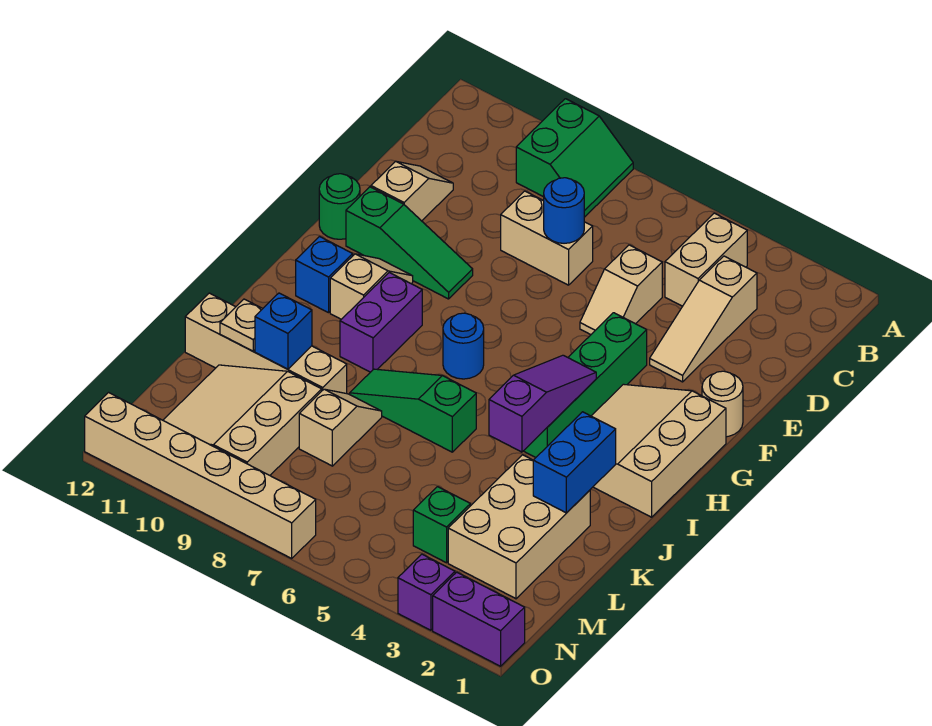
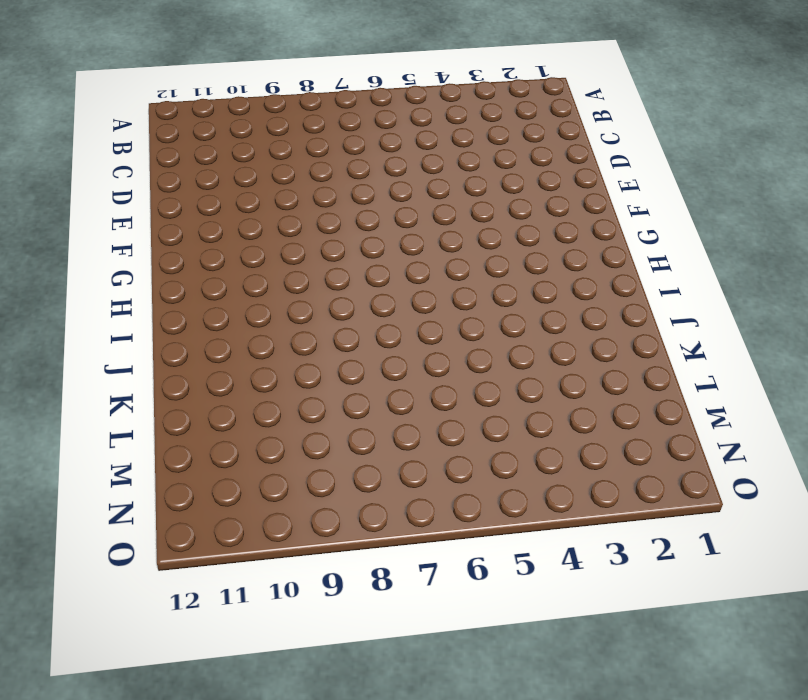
none -> green 2x2 slope [516,99,633,217]
none -> tan 1x2 brick [665,213,747,306]
none -> tan 1x3 slope [650,256,757,382]

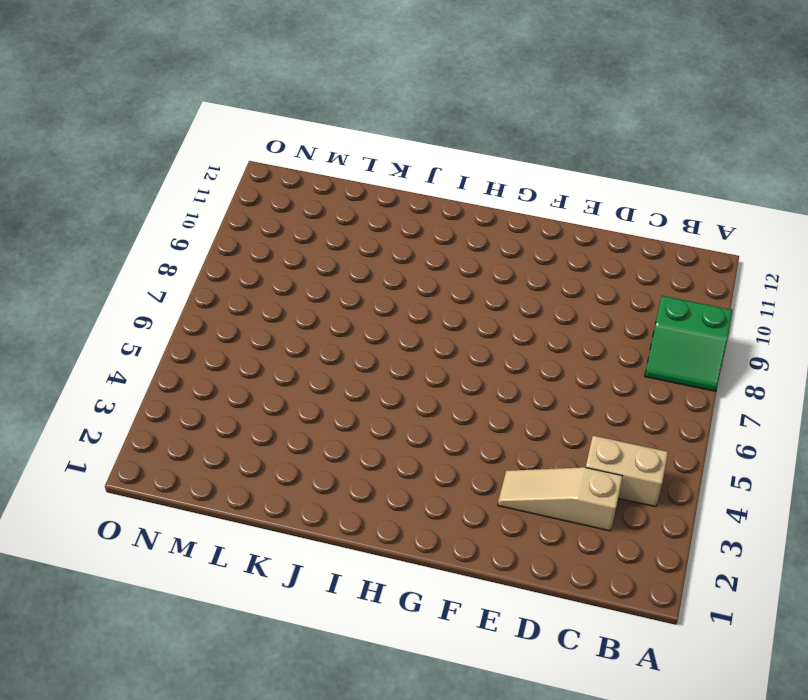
none -> tan 1x2 slope [580,245,662,335]
none -> tan 1x2 brick [501,191,593,285]
none -> tan 1x2 slope [371,161,453,221]

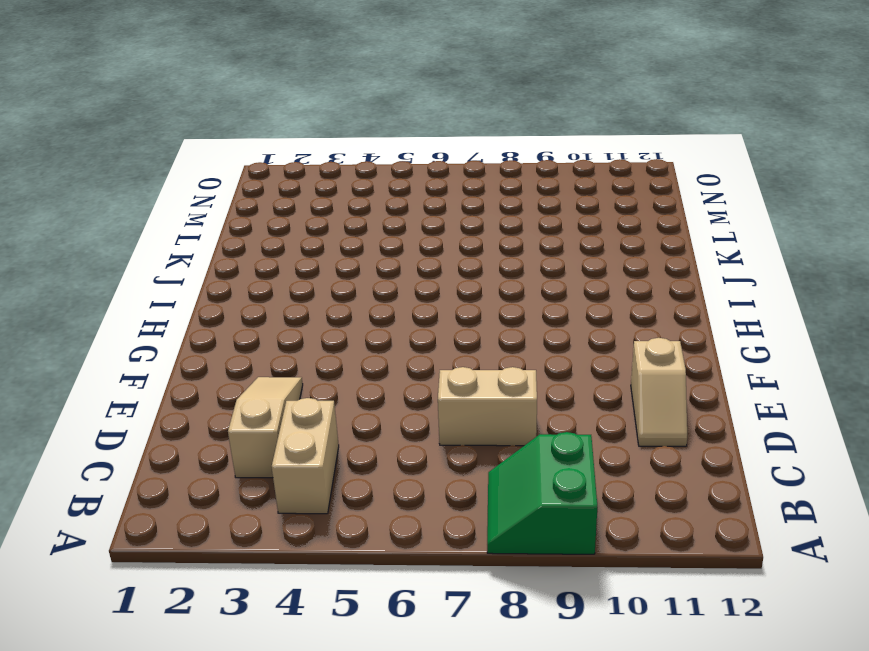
none -> tan 1x2 slope [580,245,662,335]
none -> tan 1x1 round brick [702,371,743,437]
none -> green 1x4 brick [524,313,647,457]

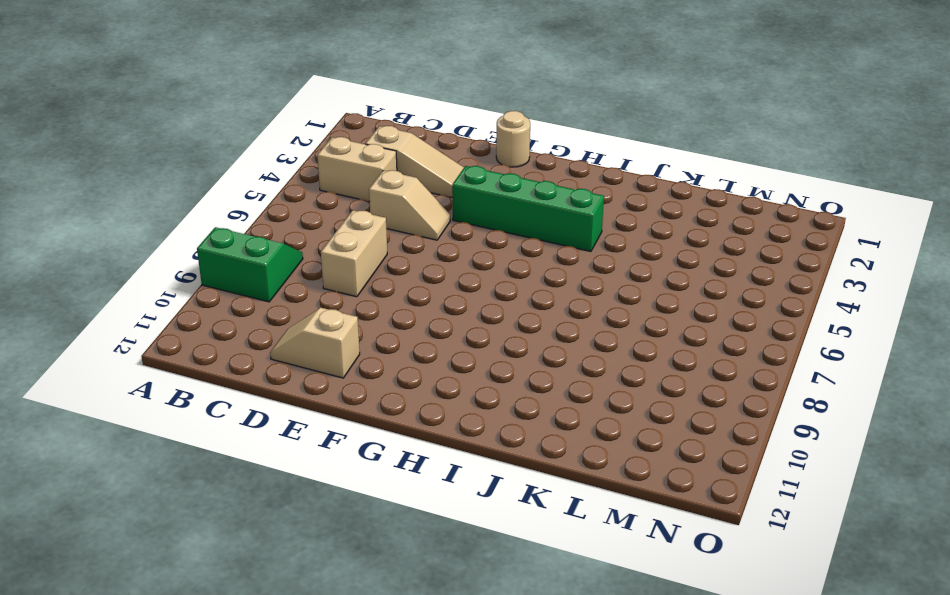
none -> green 1x3 slope [346,187,473,299]
none -> green 1x1 round brick [319,174,360,239]
none -> tan 3x3 slope [592,384,726,517]

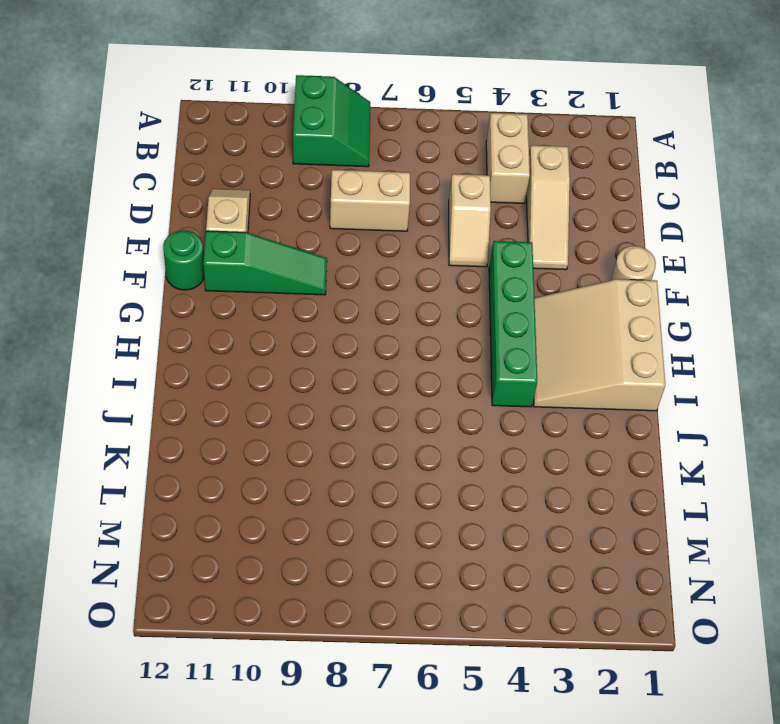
none -> tan 1x2 slope [330,254,413,319]
none -> blue 1x1 round brick [443,313,484,379]
none -> purple 1x2 brick [340,273,422,372]

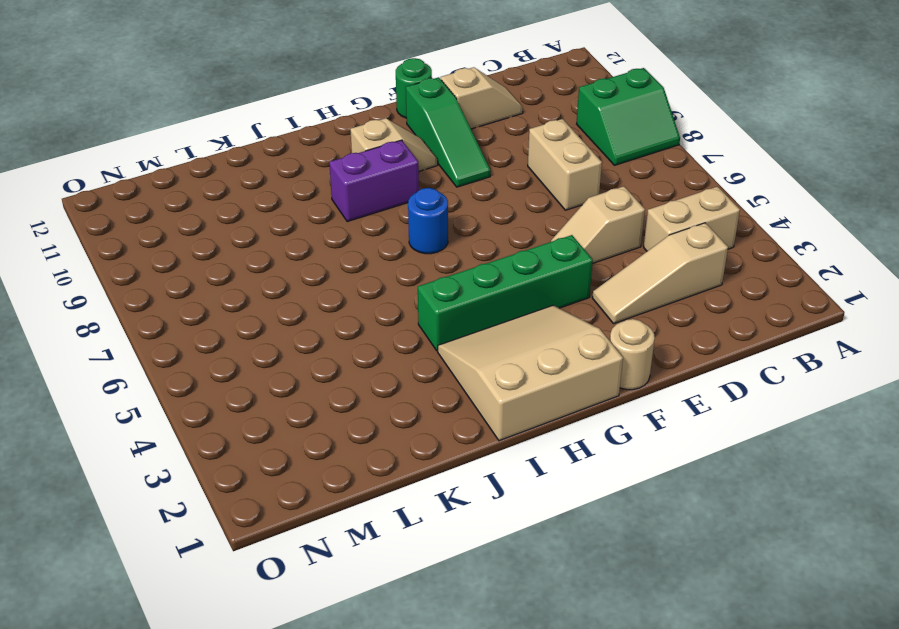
none -> blue 1x1 brick [296,237,353,313]
none -> green 1x3 slope [350,369,476,452]
none -> tan 2x3 brick [448,455,590,599]

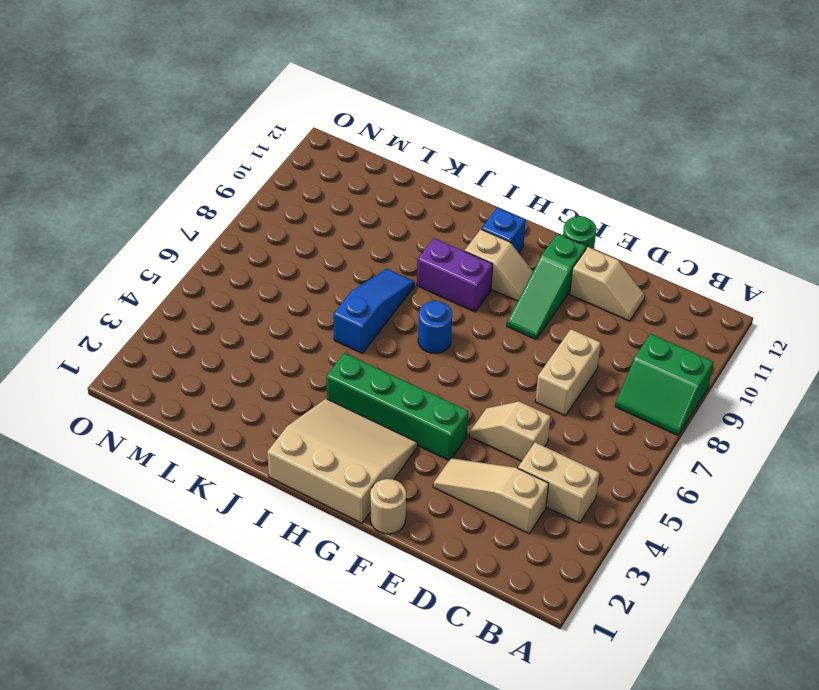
blue 1x3 slope [333,269,415,353] -> green 1x3 slope [350,369,476,452]
none -> tan 2x3 brick [448,455,590,599]
none -> tan 1x2 slope [299,389,382,466]
none -> tan 1x4 brick [185,293,347,394]

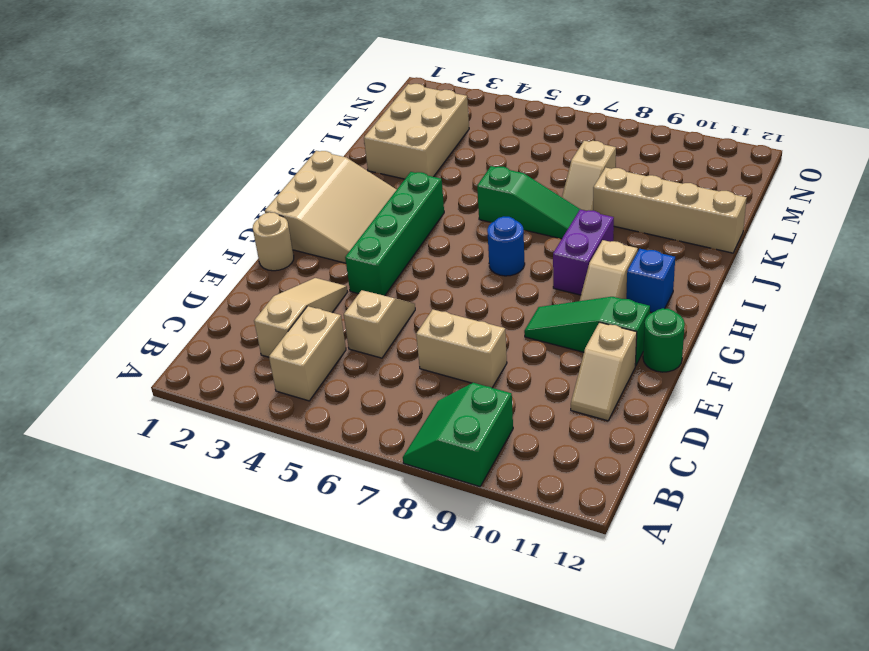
none -> tan 3x3 slope [163,365,322,475]
none -> green 1x1 brick [413,487,470,563]
none -> purple 1x2 brick [433,572,525,666]

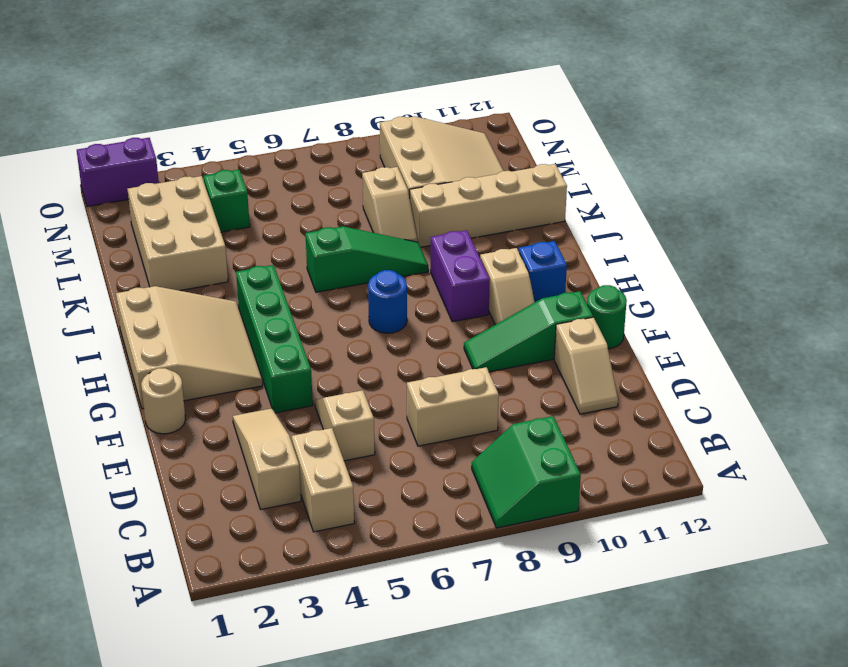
none -> purple 1x1 brick [398,554,455,630]
none -> tan 1x6 brick [85,393,316,558]
none -> blue 1x1 round brick [544,178,584,243]

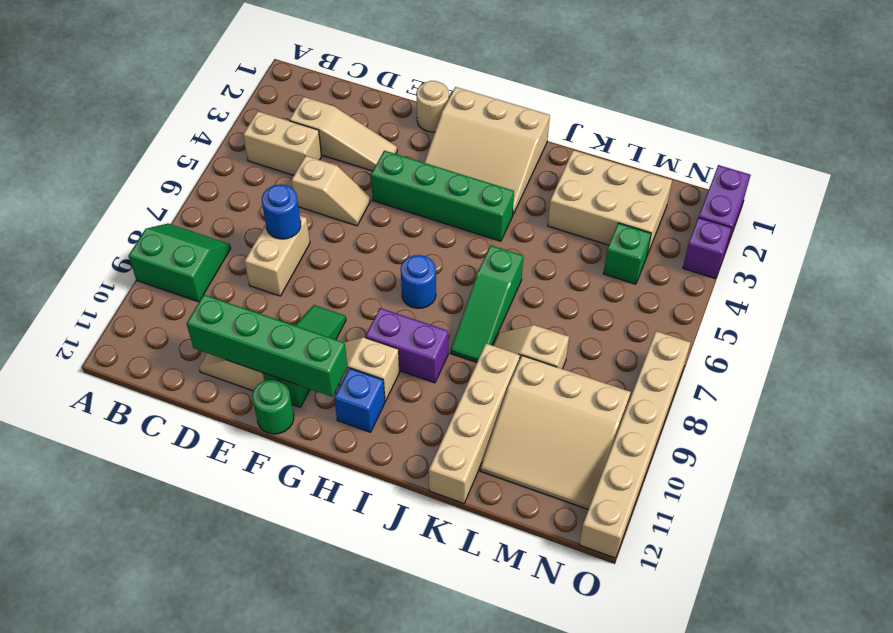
green 1x4 brick [187,295,347,397] -> none
none -> purple 1x3 slope [489,355,596,452]
none -> blue 1x2 brick [533,412,616,513]
none -> blue 1x1 brick [255,293,312,369]

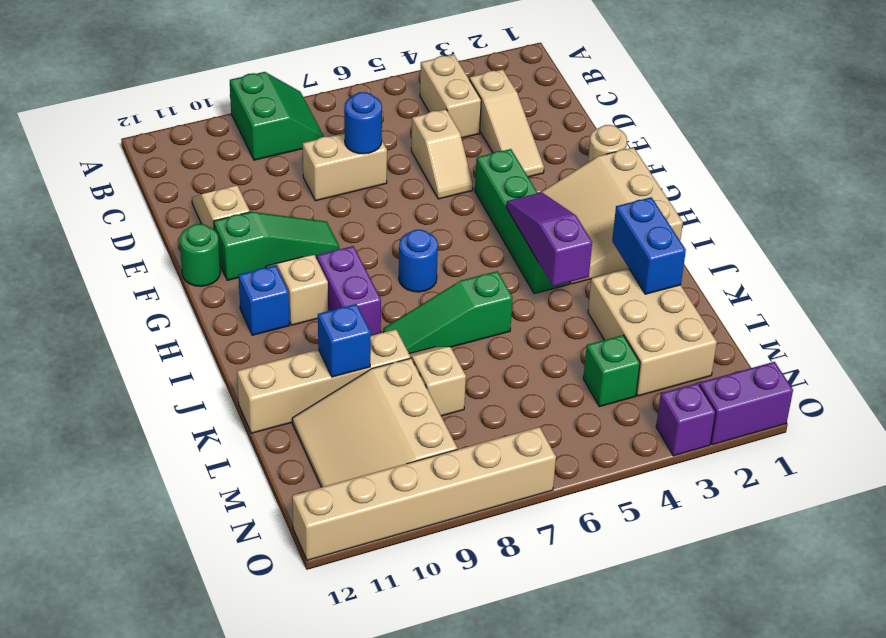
none -> tan 1x1 plate [220,299,263,351]

